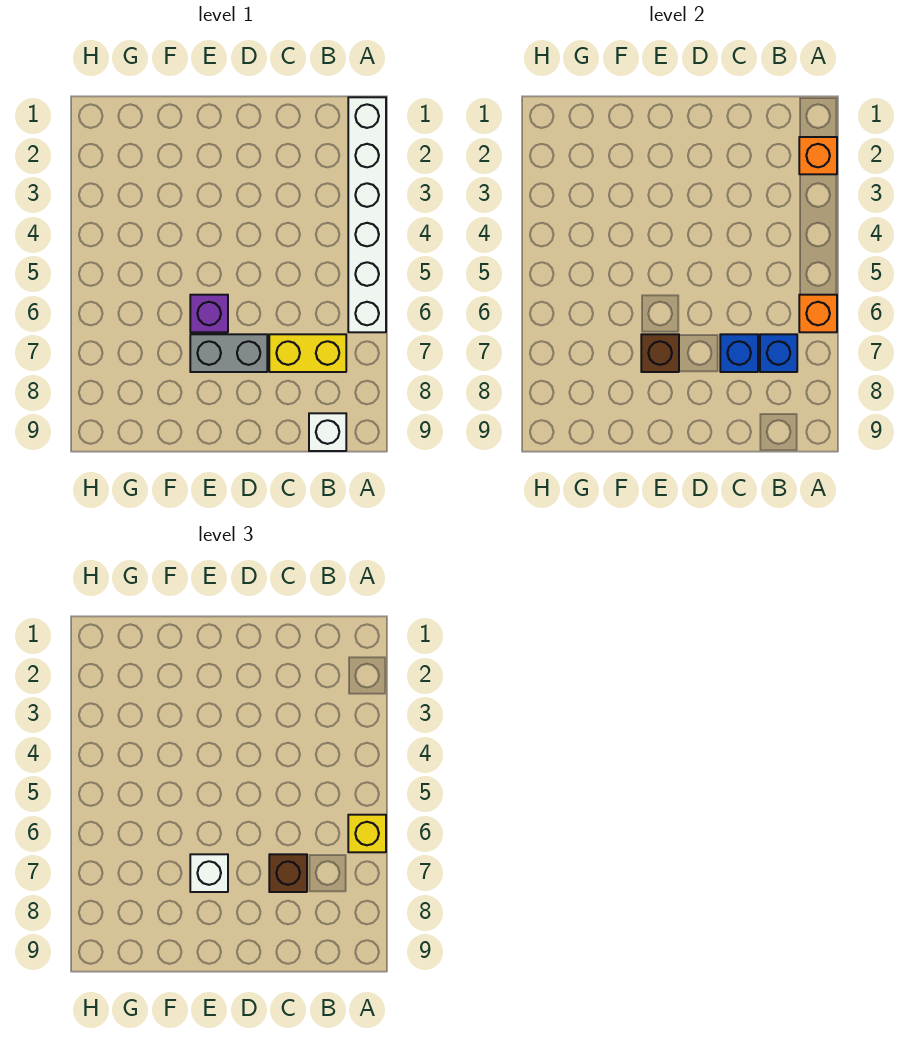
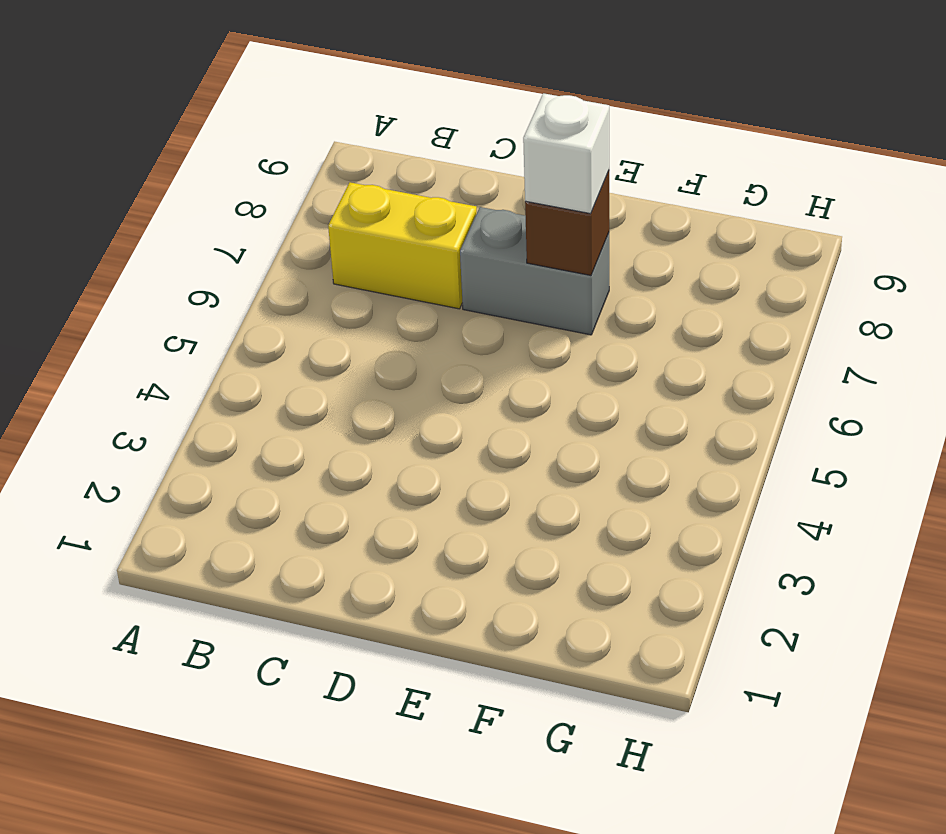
none -> white 1x6 brick [348,97,386,332]
none -> white 1x1 brick [309,413,346,451]
none -> purple 1x1 brick [190,295,228,332]

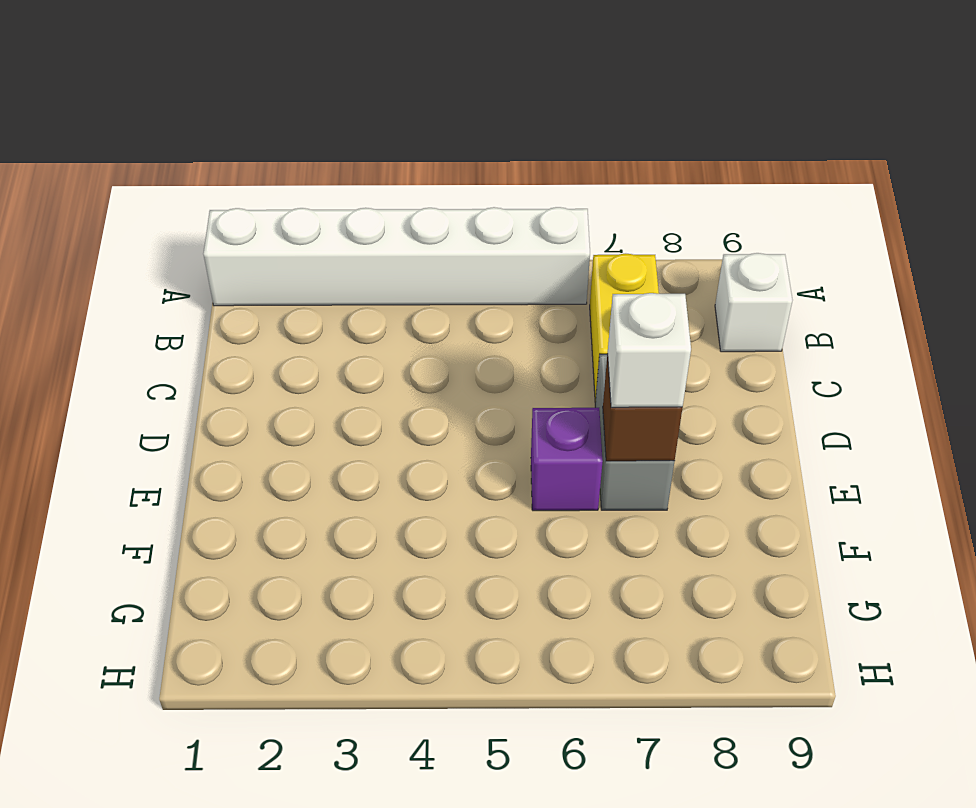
none -> orange 1x1 brick [799,137,837,174]
none -> orange 1x1 brick [799,295,837,332]
none -> blue 1x1 brick [760,334,797,372]

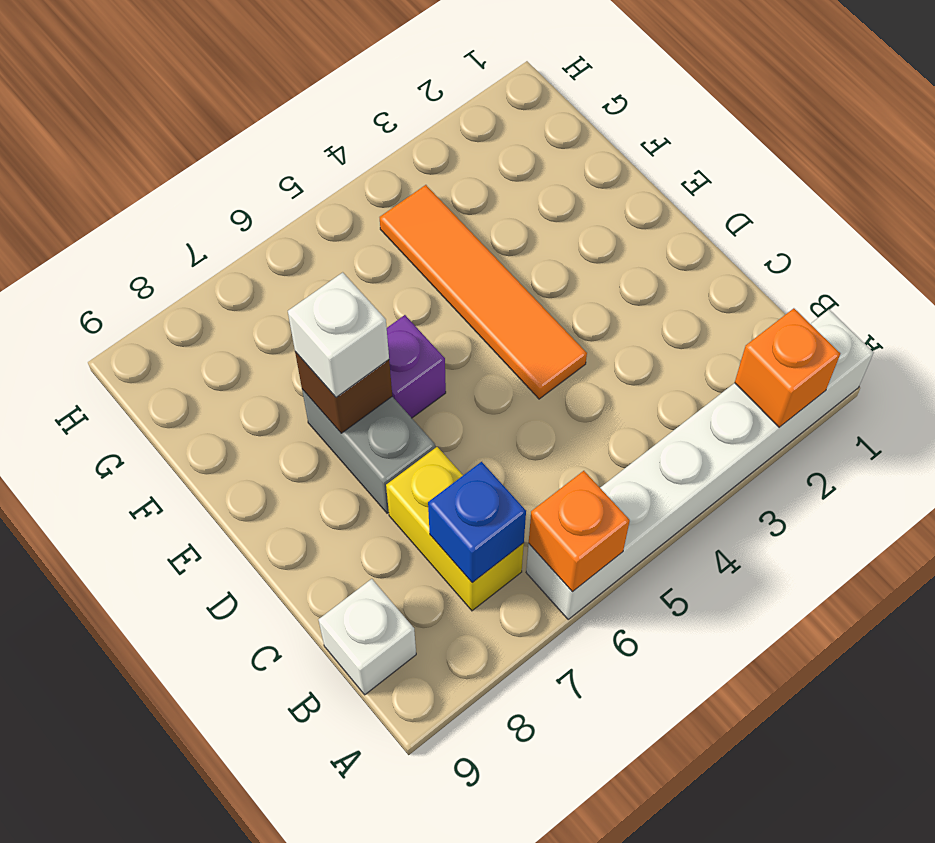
orange 1x4 tile [380,185,587,399] -> none
none -> blue 1x1 brick [720,334,758,372]
none -> yellow 1x1 brick [348,815,386,852]
none -> brown 1x1 brick [269,854,307,892]

